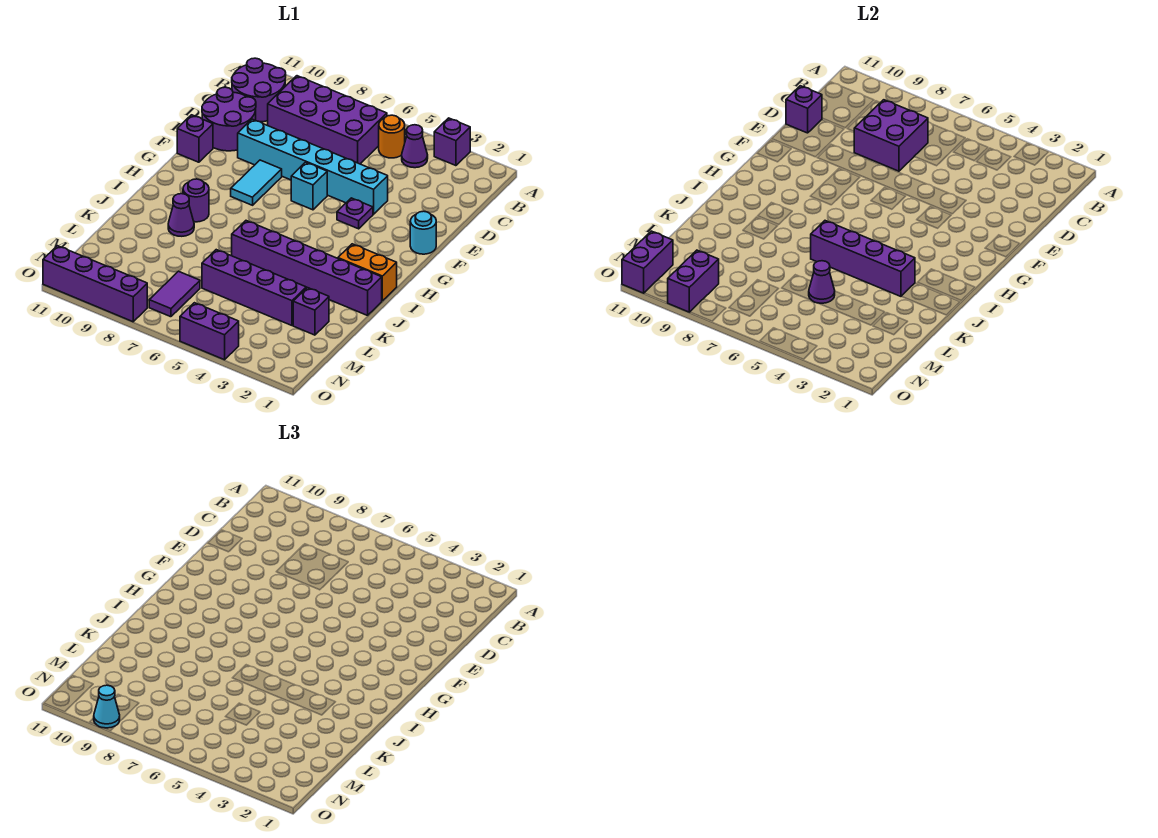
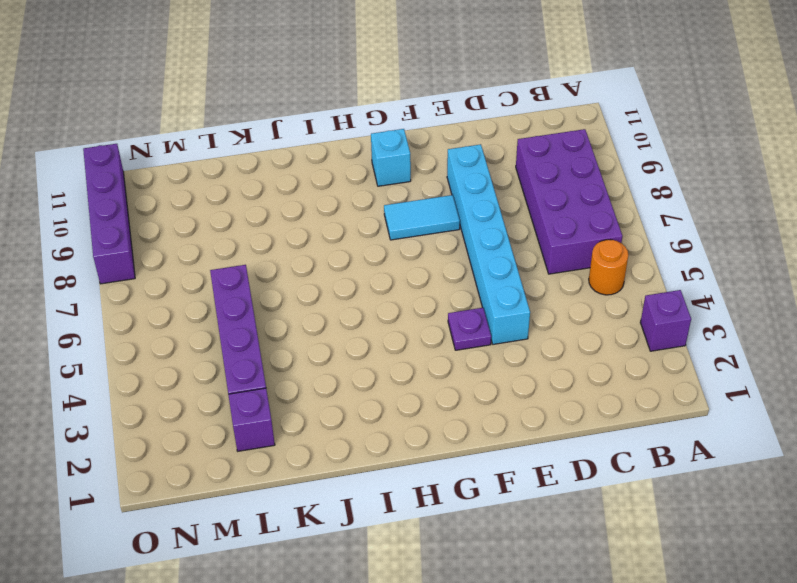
cyan 1x1 brick [371,129,411,186] -> cyan 1x1 brick moved to [291,162,327,210]
none -> purple 1x1 cone [402,125,428,168]
none -> purple 2x2 round brick [232,58,286,122]
none -> purple 2x2 round brick [202,87,256,151]

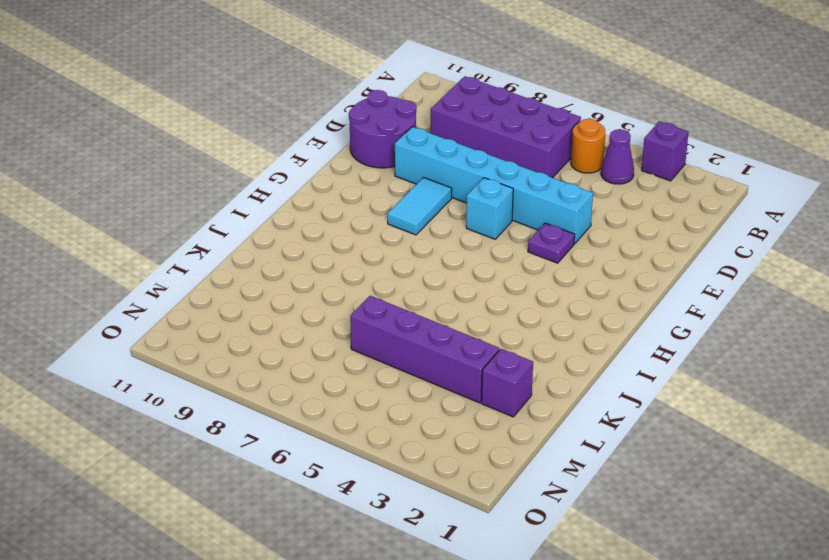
none -> purple 2x2 round brick [232,58,286,122]
none -> cyan 1x1 round brick [410,211,436,254]
none -> purple 1x1 brick [177,115,213,162]

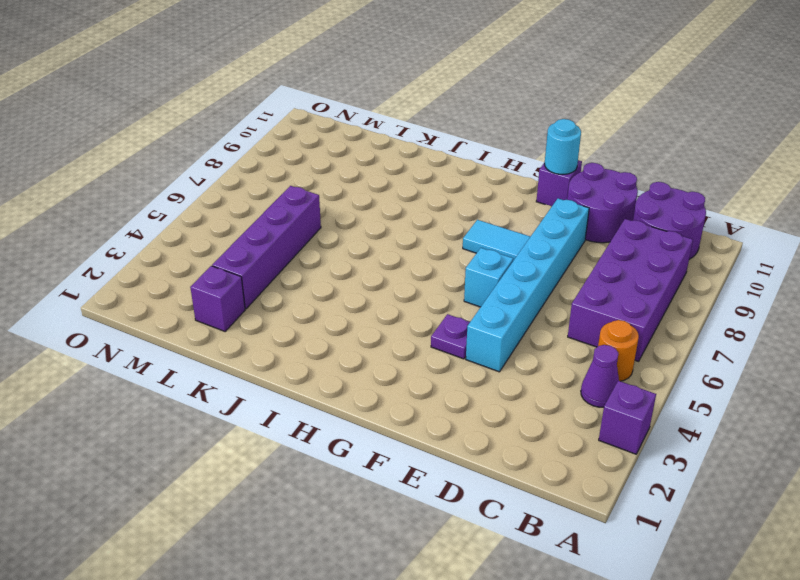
cyan 1x1 round brick [545,119,581,174] -> cyan 1x1 round brick moved to [410,211,436,254]
none -> orange 1x2 brick [338,244,397,301]
none -> purple 1x1 round brick [183,179,209,222]
none -> purple 1x6 brick [232,221,382,315]

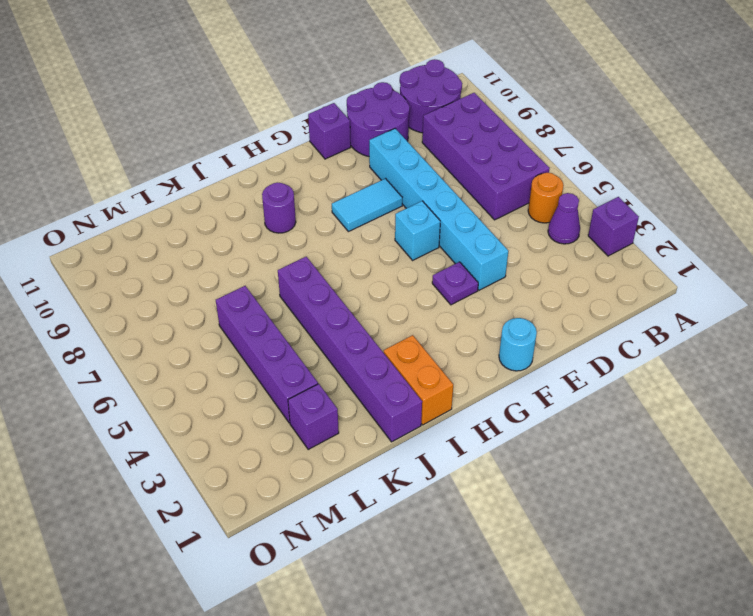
none -> purple 1x1 cone [168,194,194,236]
none -> purple 1x2 tile [149,271,200,317]
none -> purple 1x2 brick [180,303,239,360]

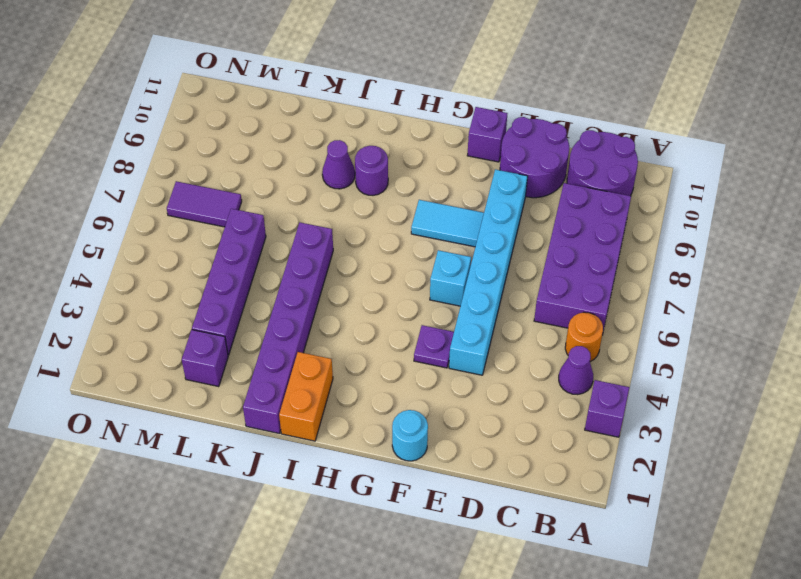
none -> purple 1x2 brick [180,303,239,360]
none -> purple 1x4 brick [43,246,147,322]
none -> purple 2x2 brick [854,100,928,171]

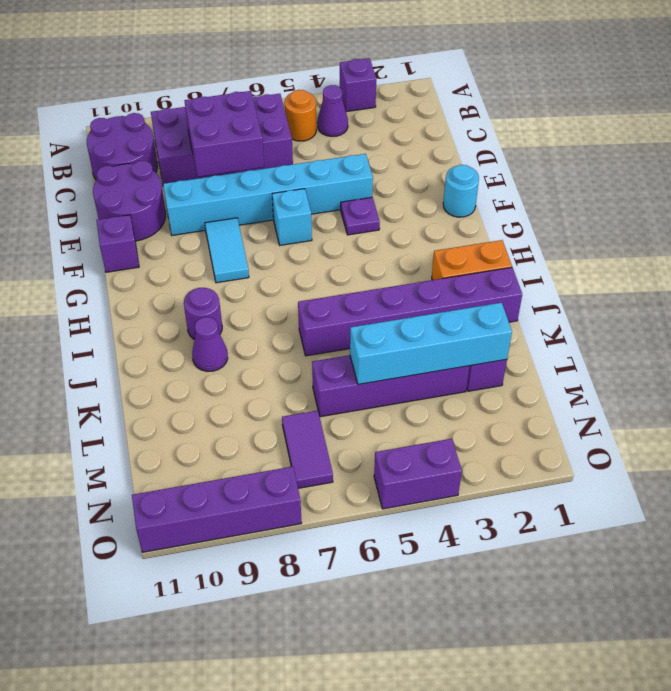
cyan 1x4 brick [350,303,512,384] -> purple 1x1 cone [809,261,835,303]
none -> purple 1x1 brick [786,86,822,133]
none -> purple 1x4 brick [811,221,915,296]
none -> purple 1x2 brick [668,250,719,312]

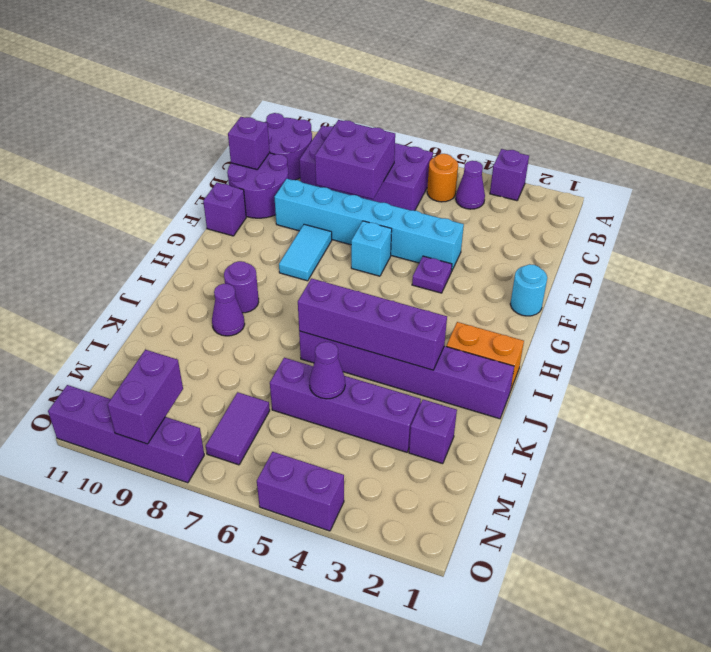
none -> purple 1x2 brick [622,231,673,293]
none -> cyan 1x1 cone [94,685,120,728]

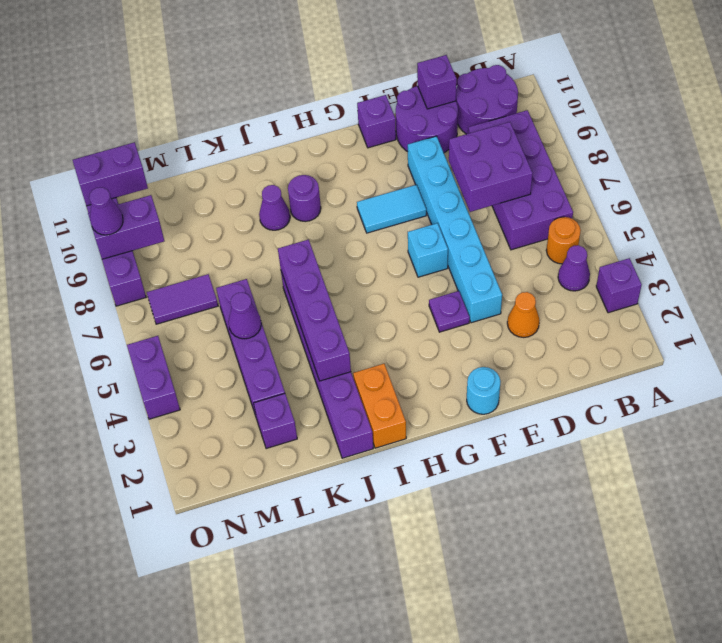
orange 1x1 cone [507,292,540,337] -> none
purple 1x1 cone [89,187,123,235] -> cyan 1x1 cone [94,685,120,728]

